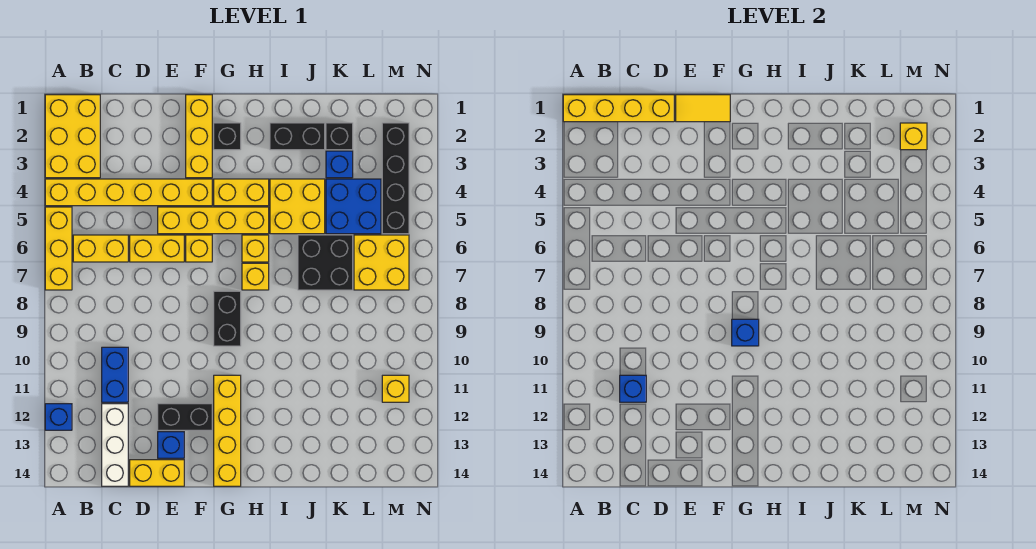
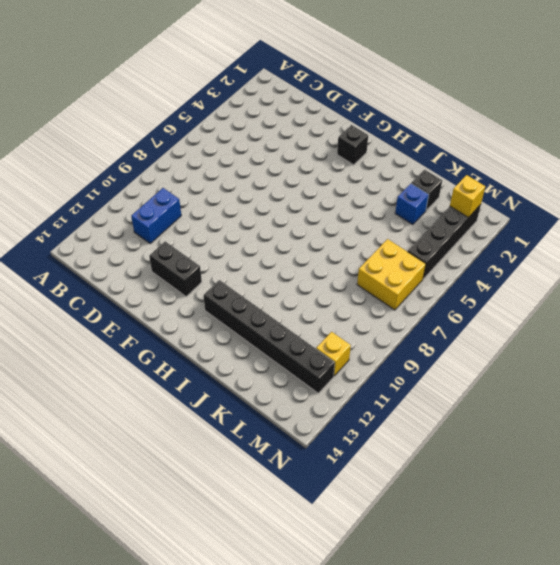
black 1x6 brick [204,280,335,393] -> none
none -> yellow 2x3 brick [45,95,100,178]
none -> yellow 1x6 brick [45,179,212,206]
none -> yellow 1x3 brick [45,207,72,290]
none -> blue 1x1 brick [45,404,72,430]

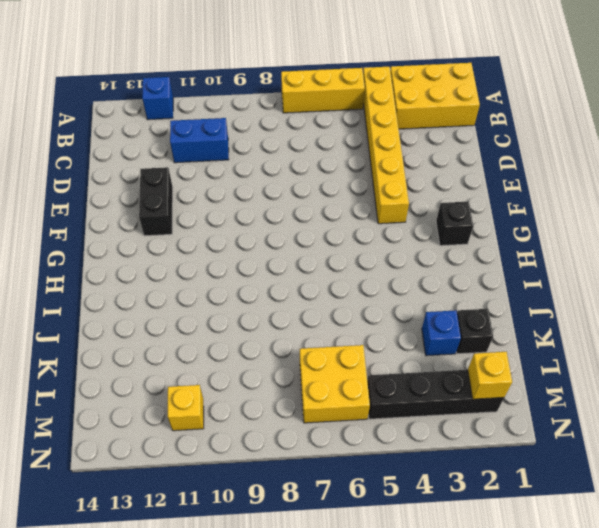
none -> yellow 1x2 brick [73,235,128,262]
none -> white 1x3 brick [102,404,128,486]
none -> yellow 1x2 brick [130,235,184,262]
none -> yellow 1x2 brick [130,460,184,486]

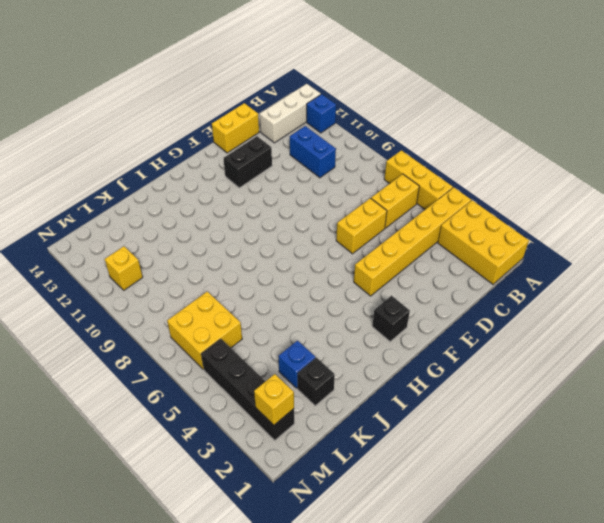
white 1x3 brick [260,84,321,143] -> white 1x3 brick turned to [102,404,128,486]
none -> yellow 1x4 brick [158,207,269,234]
none -> blue 1x1 brick [158,432,184,458]
none -> yellow 1x3 brick [186,95,212,178]
none -> yellow 1x1 brick [186,235,212,262]

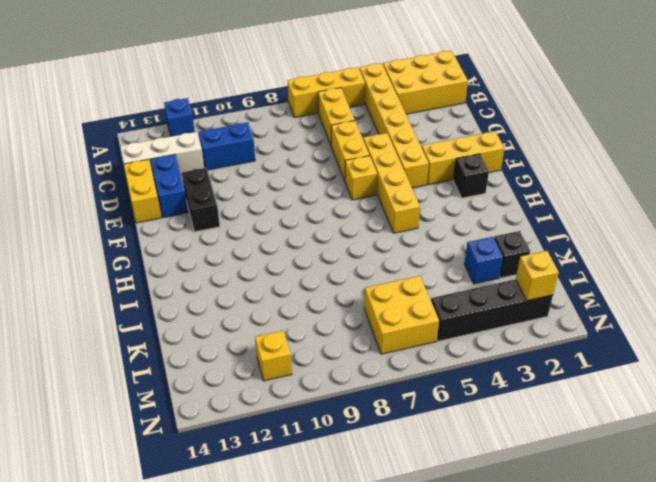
blue 1x2 brick [151,154,188,218] -> blue 1x1 brick [158,432,184,458]
none -> yellow 1x2 brick [214,179,269,206]
none -> black 1x2 brick [214,291,241,346]
none -> yellow 1x4 brick [214,375,241,486]
none -> yellow 1x1 brick [242,235,269,262]

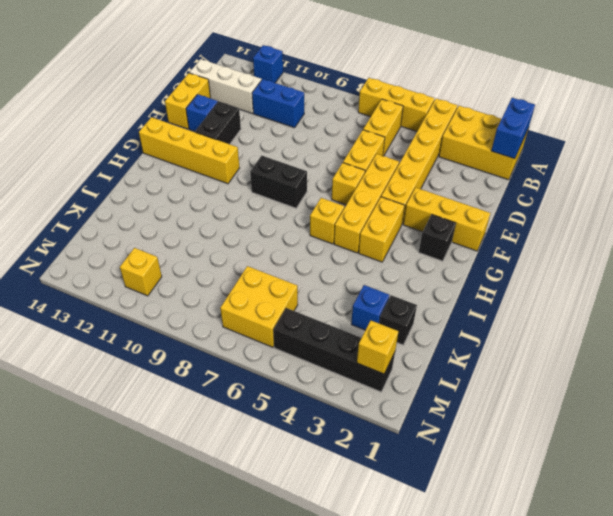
blue 1x2 brick [491,98,535,159] -> yellow 1x4 brick [563,95,674,122]
none -> yellow 1x1 brick [242,263,269,290]
none -> black 1x2 brick [270,123,325,150]
none -> yellow 2x2 brick [270,179,325,234]
none -> black 2x2 brick [298,235,353,290]

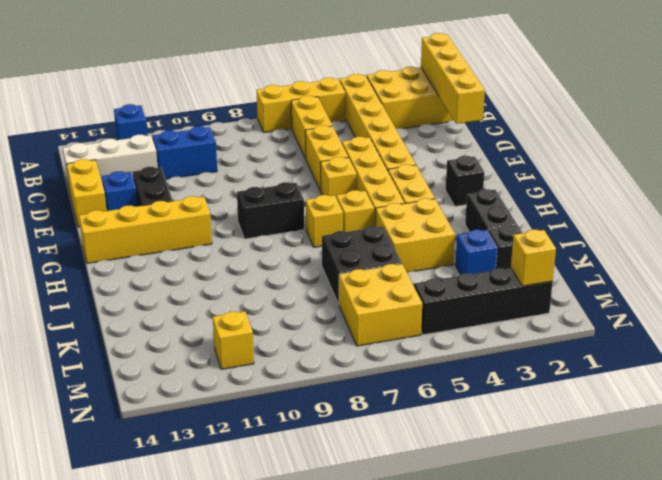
none -> yellow 1x3 brick [186,95,212,178]
none -> blue 2x2 brick [326,179,381,234]
none -> blue 1x1 brick [620,375,646,402]
none -> yellow 1x2 tile [676,95,730,122]

